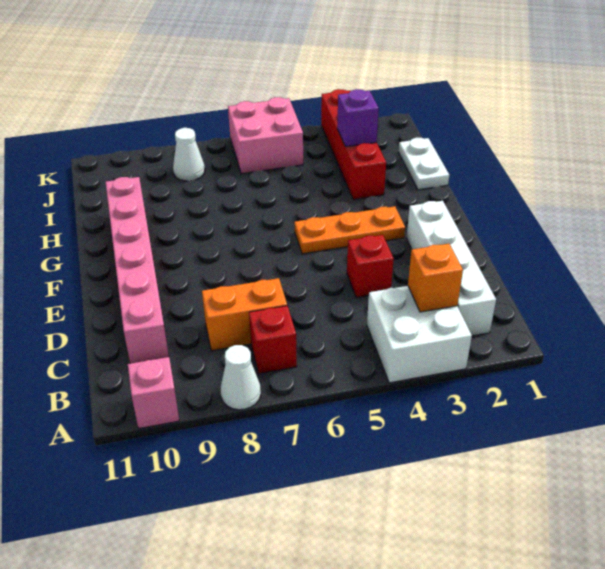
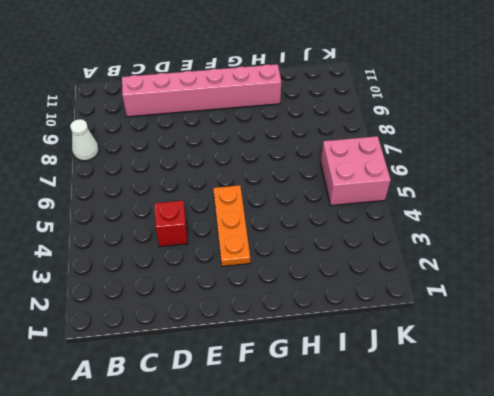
none -> white 2x2 brick [367,286,472,383]
none -> pink 1x1 brick [128,357,180,428]
none -> white 1x4 brick [407,201,496,336]

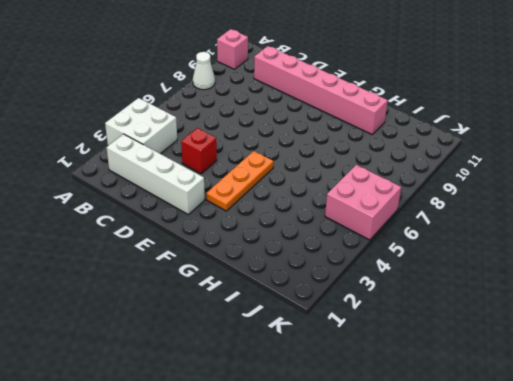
none -> red 1x1 brick [249,306,297,374]
none -> orange 1x2 brick [202,278,287,351]
none -> white 1x2 plate [399,137,449,190]

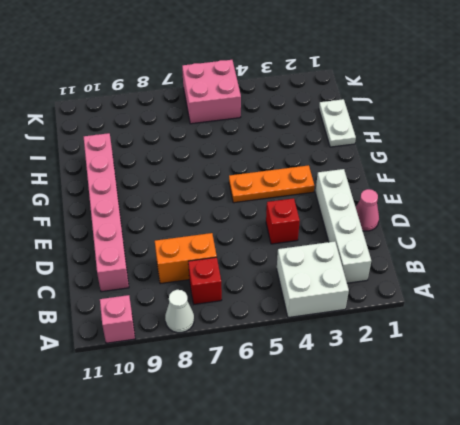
pink 1x1 cone [356,189,379,231] -> none
none -> red 1x4 brick [321,89,386,199]
none -> white 1x1 cone [173,128,205,181]
none -> orange 1x1 brick [408,244,463,312]

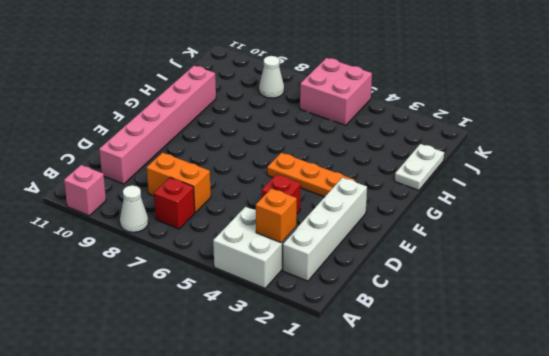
none -> red 1x4 brick [321,89,386,199]
none -> purple 1x1 brick [337,89,379,147]

